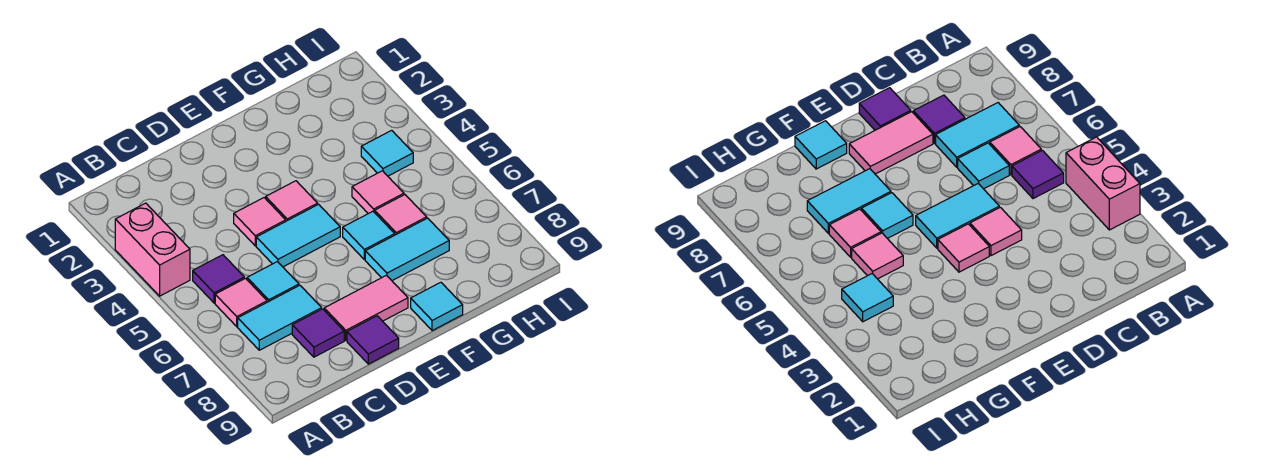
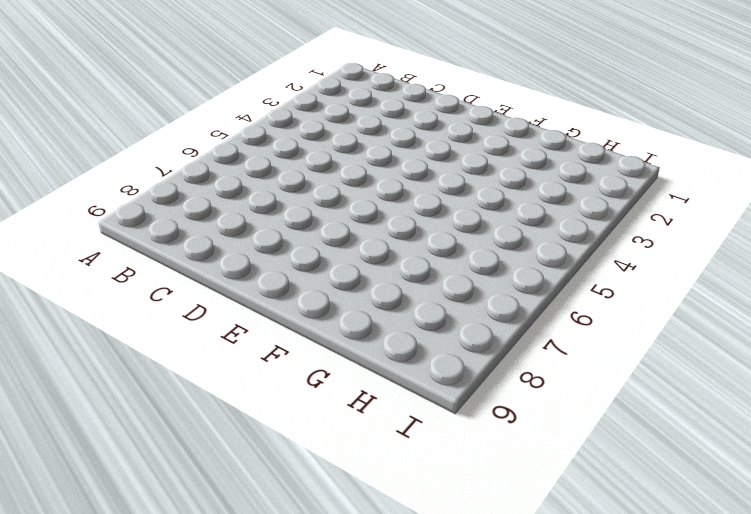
none -> pink 1x2 brick [115,203,190,296]
none -> purple 1x1 tile [193,255,244,303]
none -> pink 1x1 tile [215,278,267,327]

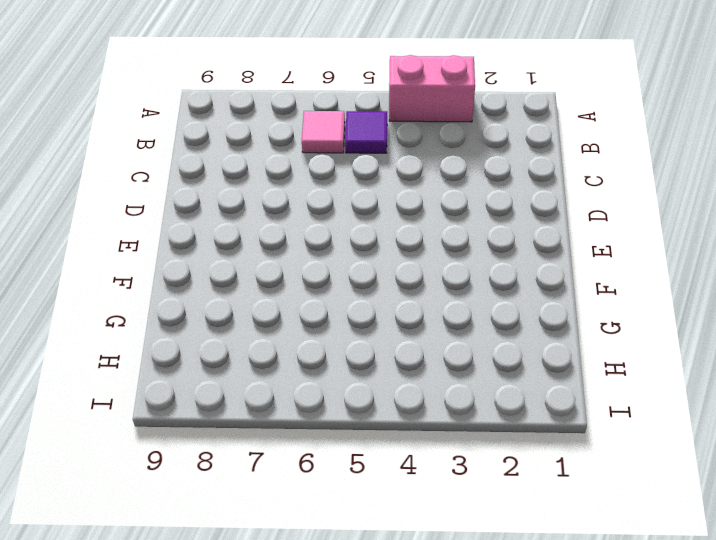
none -> cyan 1x2 tile [238,285,322,350]
none -> cyan 1x1 tile [247,262,299,302]
none -> purple 1x1 tile [292,309,344,357]

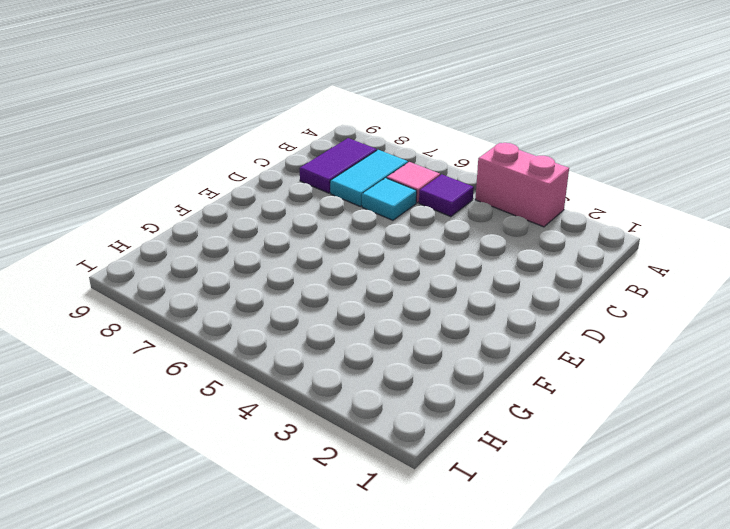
purple 1x2 tile [300,138,377,193] -> purple 1x1 tile [292,309,344,357]
none -> pink 1x1 tile [234,198,286,246]
none -> cyan 1x2 tile [256,204,340,267]
none -> pink 1x2 tile [324,275,408,340]

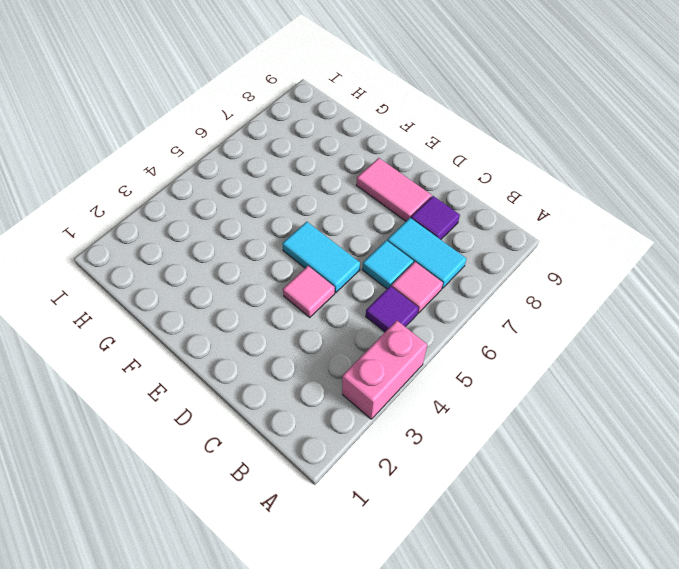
none -> purple 1x1 tile [347,316,399,364]
none -> pink 1x1 tile [266,181,318,221]
none -> cyan 1x1 tile [343,211,395,260]

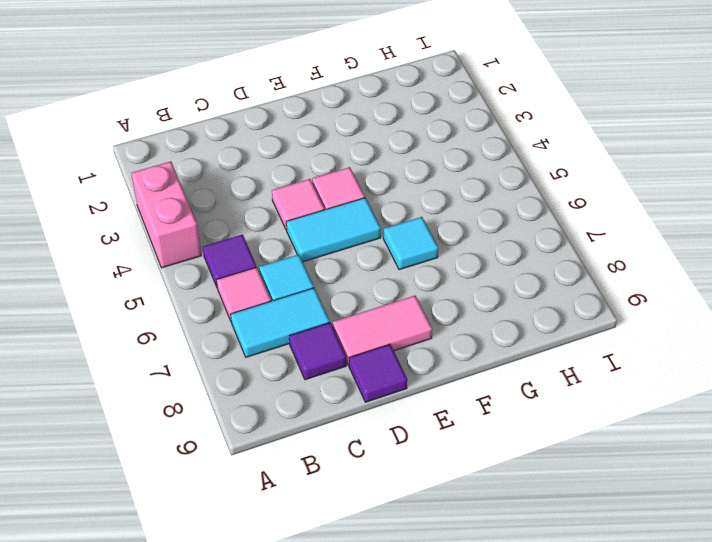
none -> cyan 1x2 tile [365,218,449,281]
none -> cyan 1x1 tile [411,282,463,331]
none -> pink 1x1 tile [352,171,404,214]

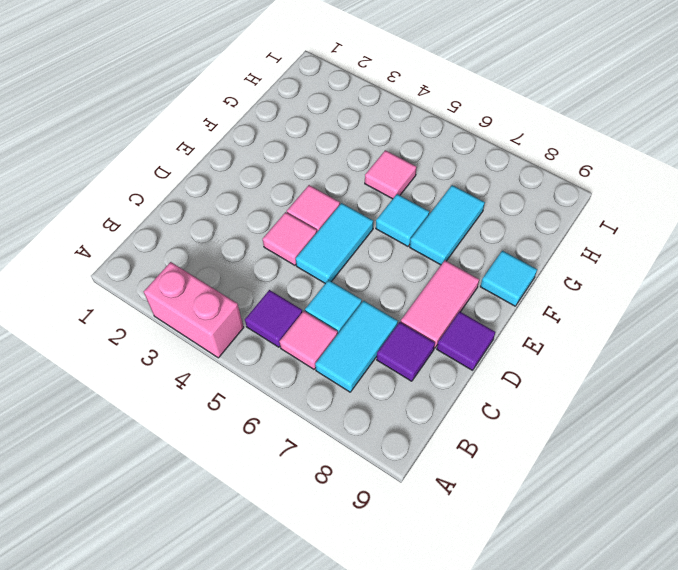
none -> pink 1x1 tile [375,195,427,235]
none -> cyan 1x1 tile [361,130,413,176]

